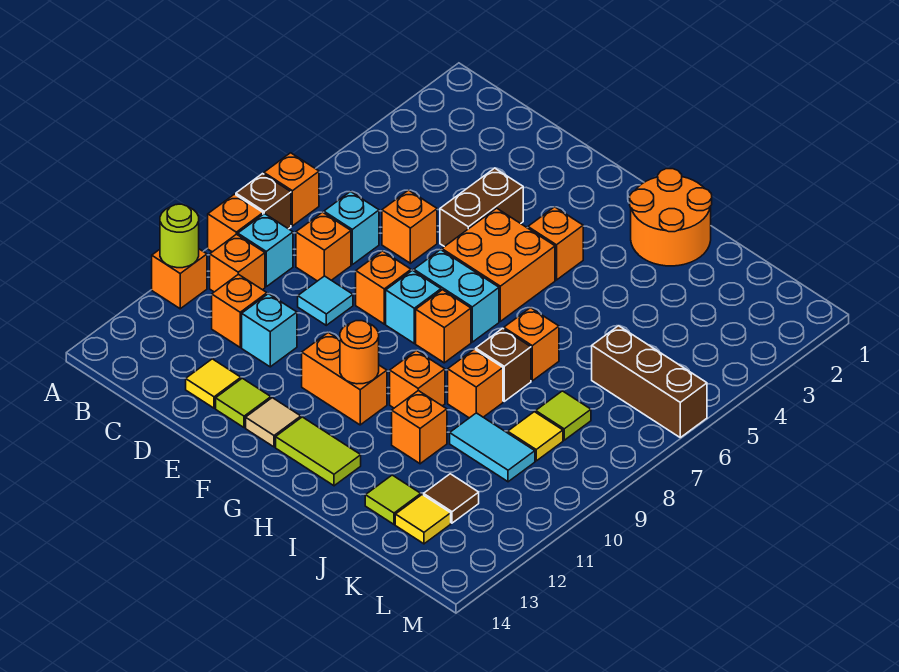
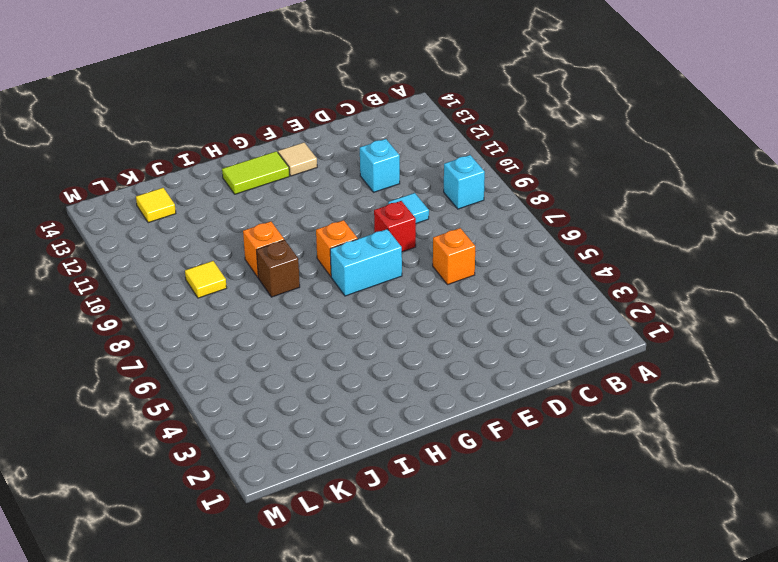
red 1x1 brick [374,201,416,252] -> orange 1x1 brick [356,251,411,324]
none -> orange 1x1 brick [264,153,319,226]
none -> brown 1x1 brick [236,174,291,229]
none -> orange 1x1 brick [208,194,263,252]
none -> orange 1x1 brick [152,249,207,309]

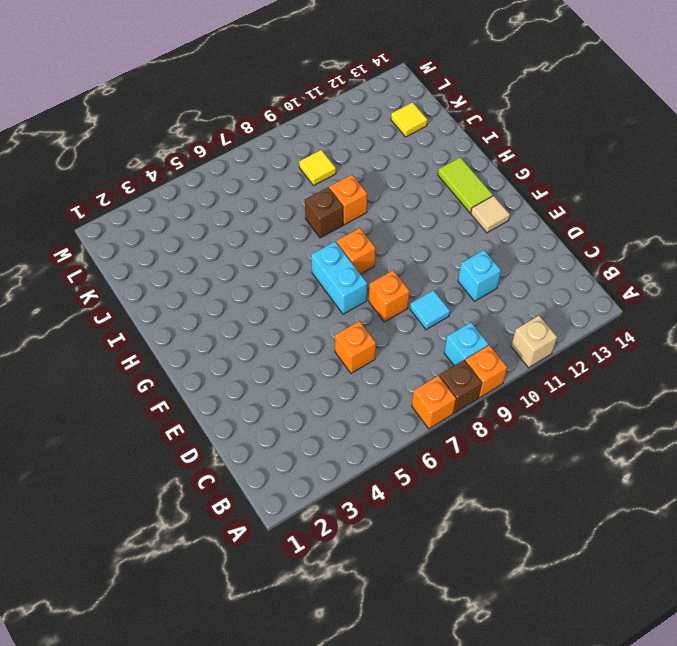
tan 1x1 brick [511,316,557,368] -> orange 1x1 brick [152,249,207,309]
none -> orange 1x1 brick [210,234,265,292]
none -> cyan 1x1 brick [324,192,379,265]
none -> orange 1x1 brick [296,212,351,281]
none -> orange 1x1 brick [212,274,267,347]

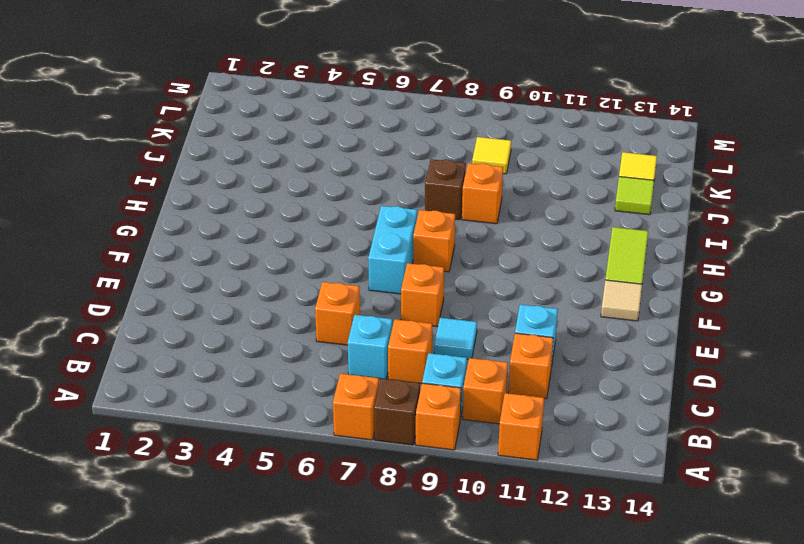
none -> yellow 1x1 tile [186,359,241,408]
none -> brown 1x2 brick [440,168,523,247]
none -> lime 1x1 tile [216,378,271,428]
none -> orange 2x2 brick [442,208,555,321]

